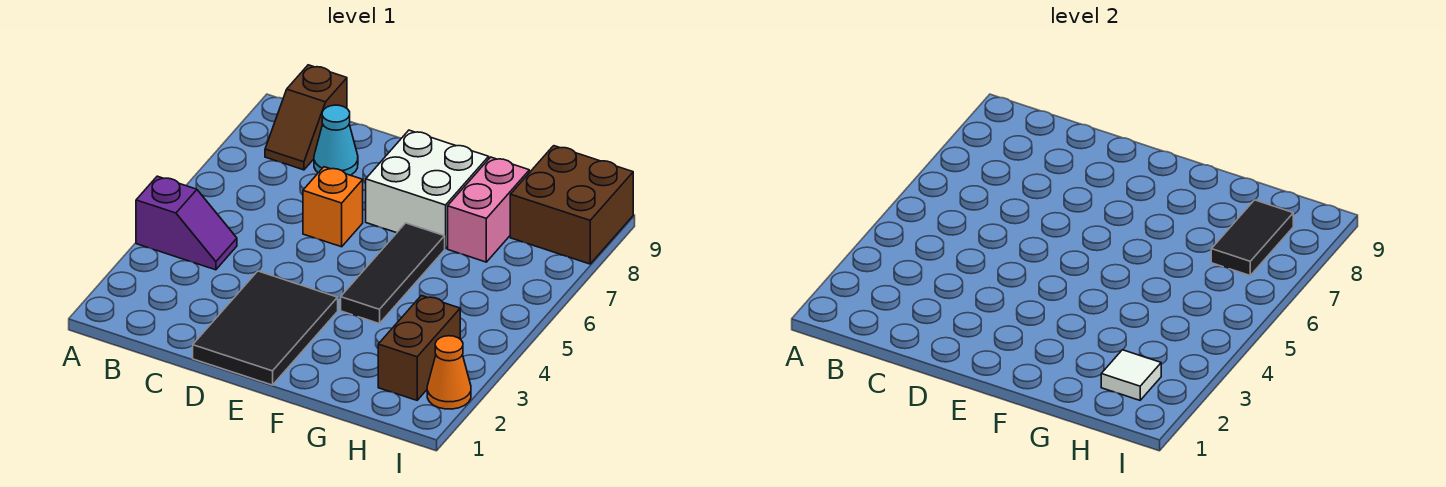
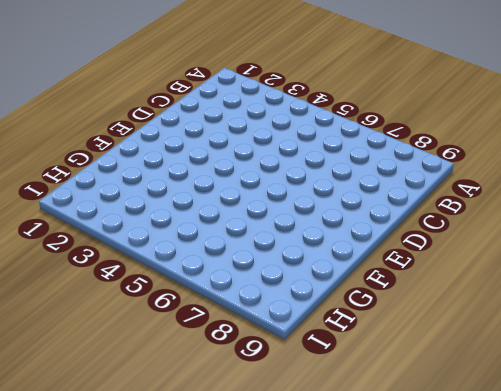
none -> purple 1x2 slope [136,176,237,270]
none -> brown 1x2 slope [265,65,347,170]
none -> cyan 1x1 cone [314,105,358,175]

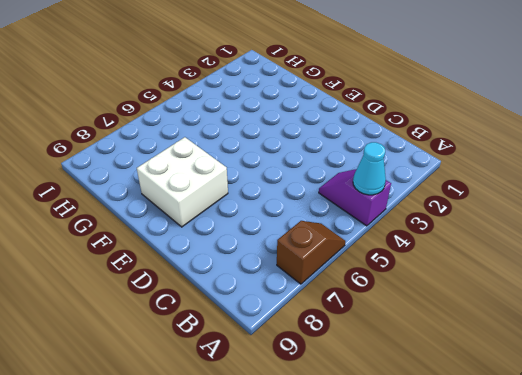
cyan 1x1 cone [353,142,386,195] -> cyan 1x1 cone moved to [314,105,358,175]
brown 1x2 slope [277,221,345,284] -> brown 1x2 slope moved to [265,65,347,170]
none -> black 2x3 tile [193,271,338,385]
none -> orange 1x1 brick [303,167,363,247]
none -> black 1x3 tile [341,223,445,324]

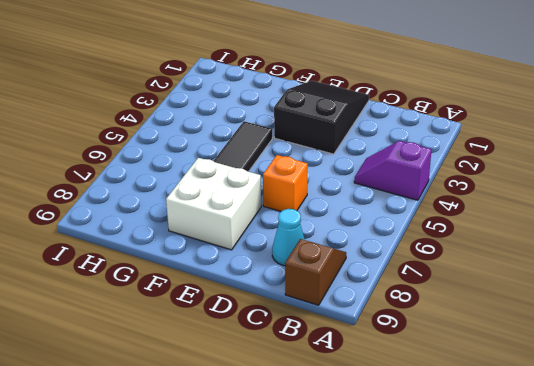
black 2x3 slope [274,81,369,154] -> black 2x3 tile [193,271,338,385]
none -> pink 1x2 brick [448,157,529,262]
none -> brown 1x2 brick [378,296,460,400]
none -> brown 2x2 brick [510,146,633,264]

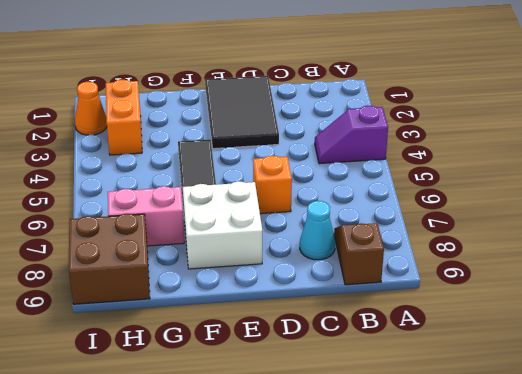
pink 1x2 brick [108,186,184,246] -> pink 1x2 brick turned to [448,157,529,262]
orange 1x2 brick [106,80,142,155] -> brown 1x2 brick [378,296,460,400]
none -> white 1x1 tile [1101,350,1161,400]
none -> black 1x2 tile [1211,200,1293,275]

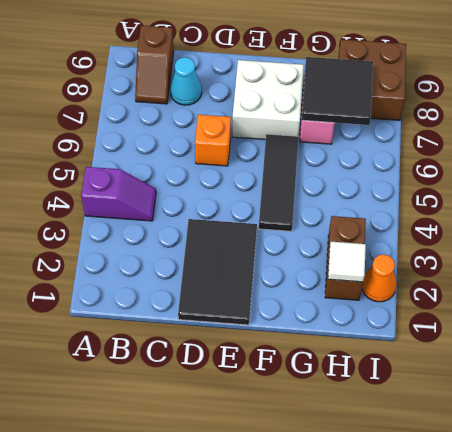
black 2x2 tile [302,57,373,125] -> black 1x2 tile [1211,200,1293,275]

